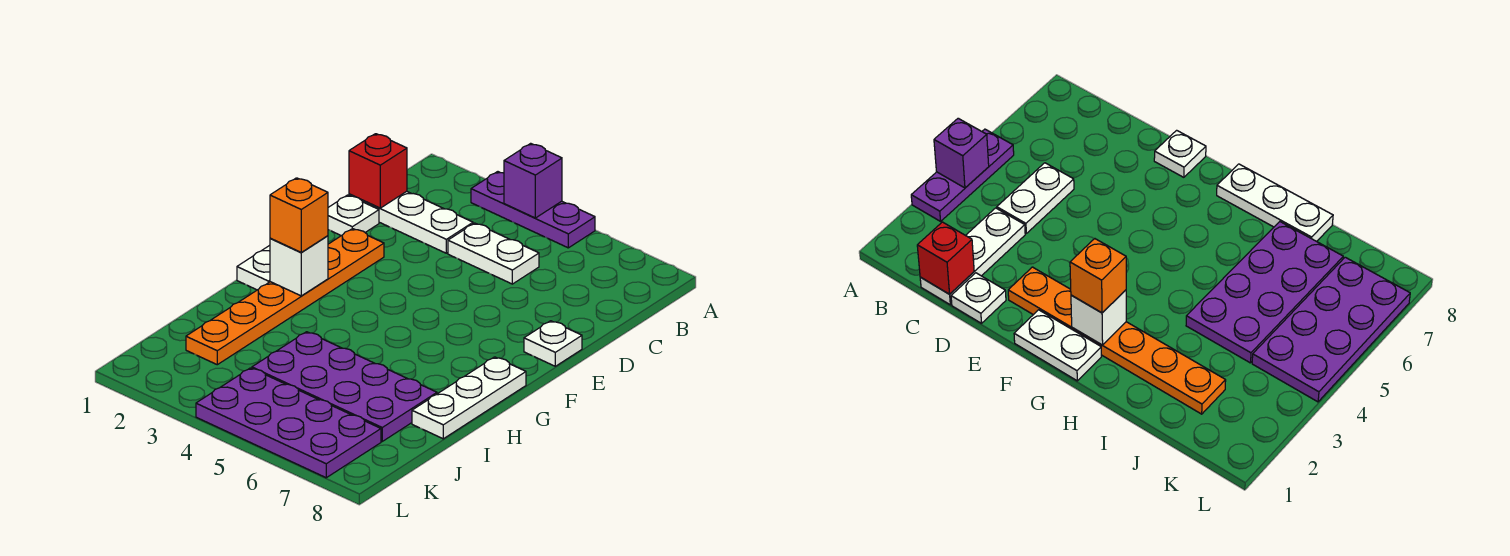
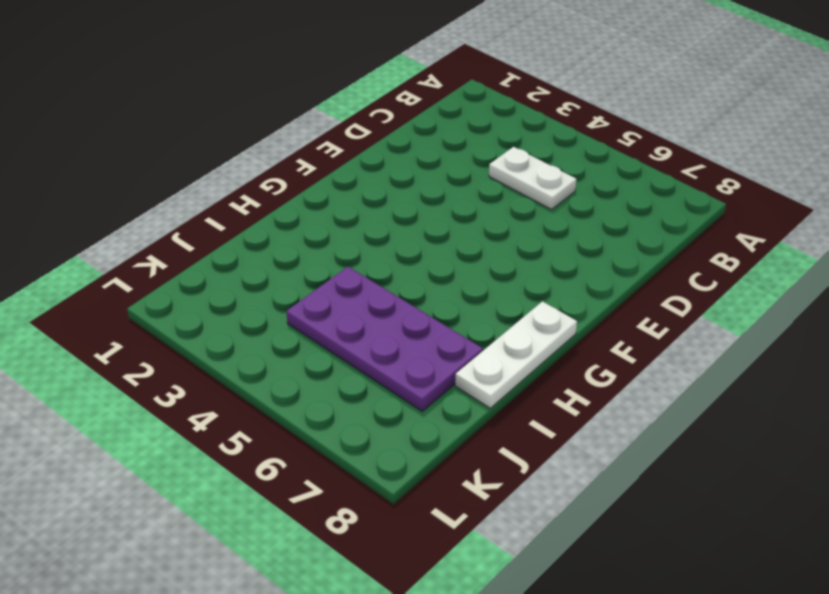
none -> purple 1x3 plate [471,172,595,248]
none -> white 1x3 plate [349,191,473,253]
none -> white 1x1 plate [328,195,379,236]

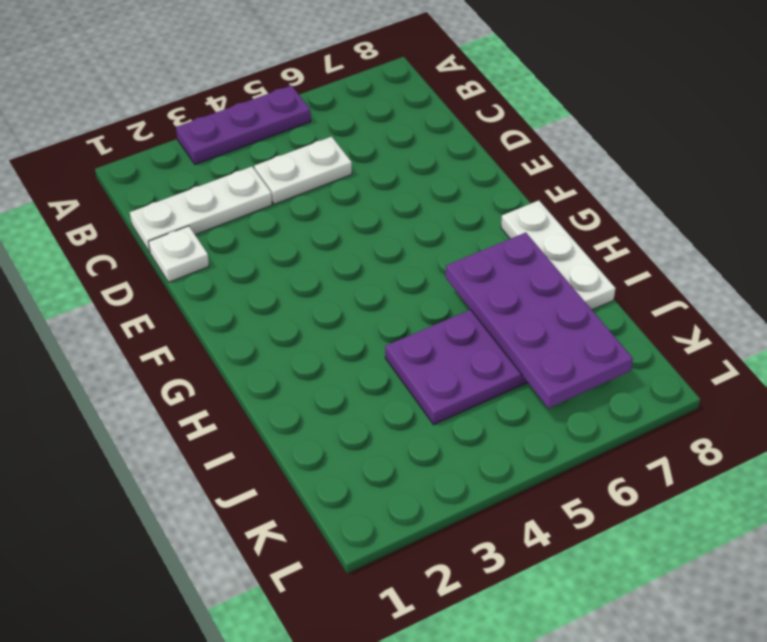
purple 2x4 plate [446,233,633,408] -> purple 2x4 plate turned to [196,368,381,478]
none -> orange 1x6 plate [186,229,384,365]
none -> white 1x1 plate [524,321,582,366]
none -> white 1x2 plate [237,245,270,290]

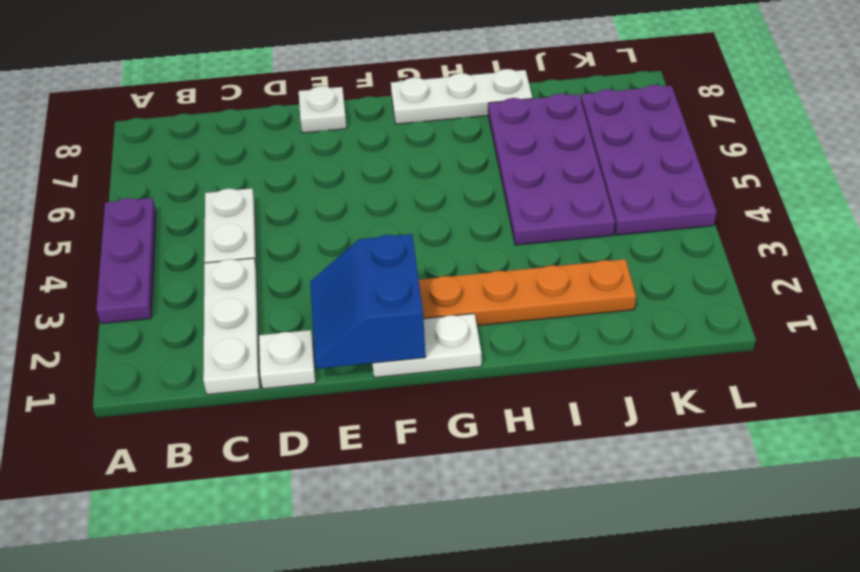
blue 2x2 slope [310,234,426,369] -> none
none -> purple 1x1 brick [504,143,562,218]
none -> red 1x1 brick [349,134,407,208]
none -> white 1x1 brick [270,236,328,296]

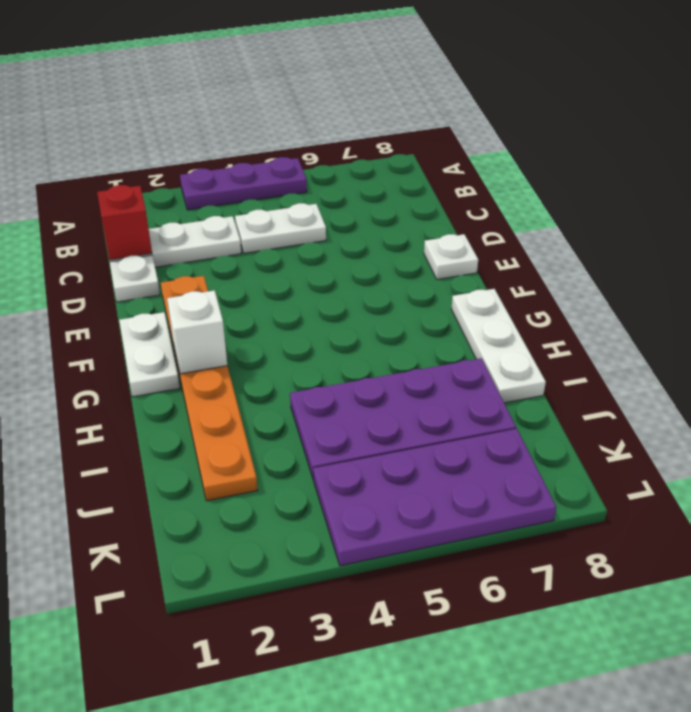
none -> purple 1x1 brick [504,143,562,218]
none -> orange 1x1 brick [270,178,328,253]

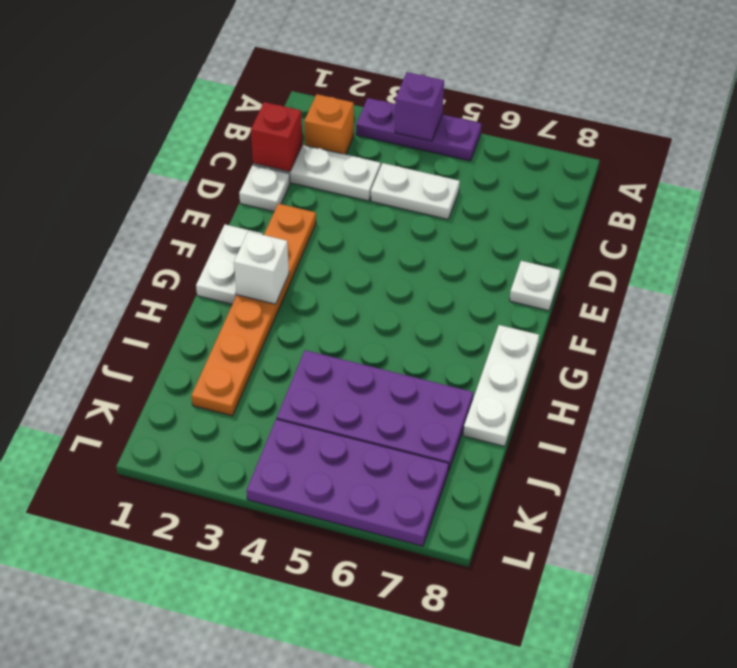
orange 1x1 brick [304,94,354,155] -> orange 1x1 brick moved to [270,178,328,253]

